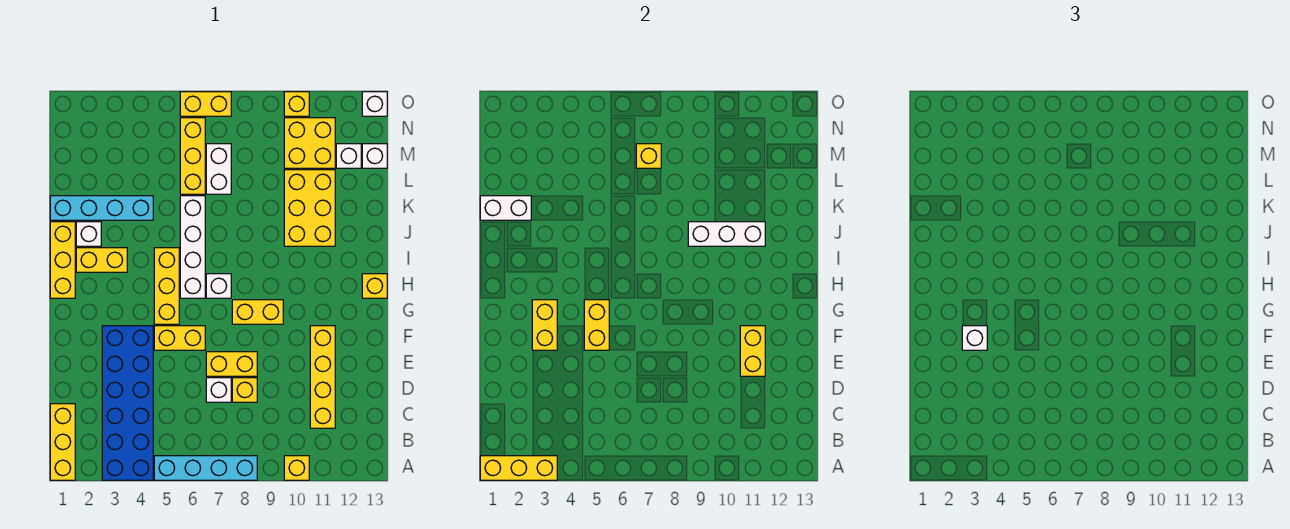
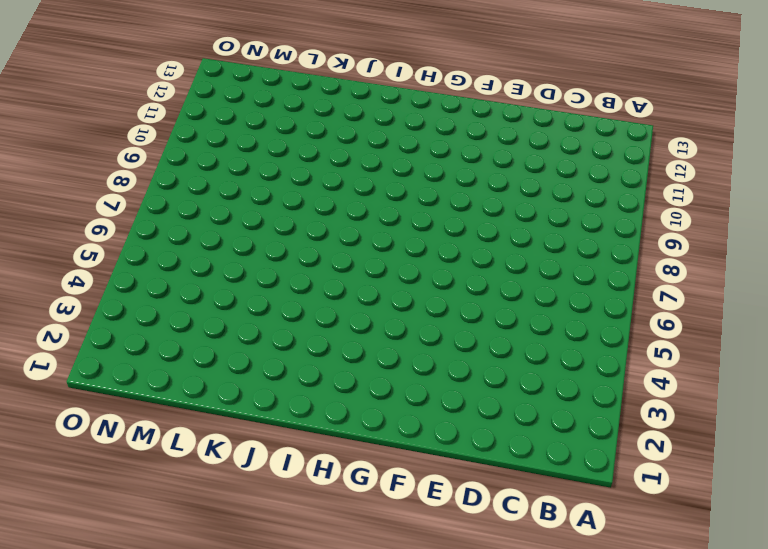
none -> yellow 1x3 brick [50,404,75,480]
none -> blue 2x6 brick [102,326,153,480]
none -> cyan 1x4 brick [154,456,257,480]
none -> yellow 1x1 brick [284,456,309,480]

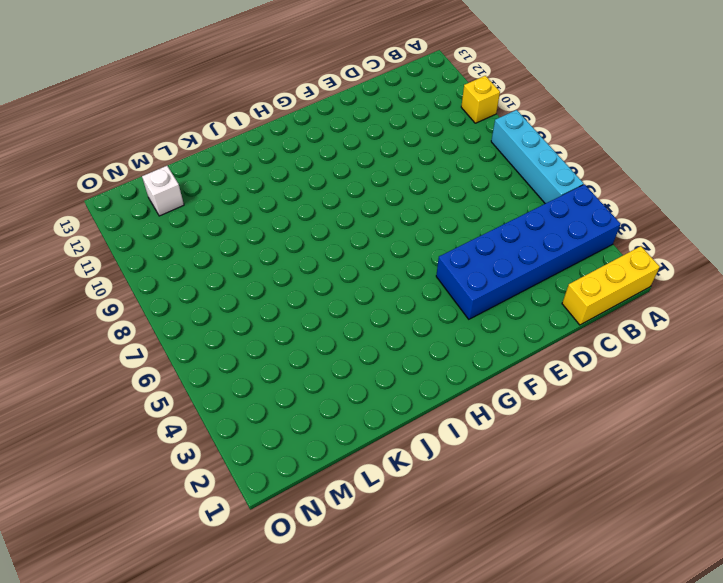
none -> yellow 1x4 brick [310,326,335,428]
none -> white 1x1 brick [206,378,231,402]
none -> yellow 1x1 brick [232,378,257,402]
none -> yellow 1x2 brick [206,352,257,376]

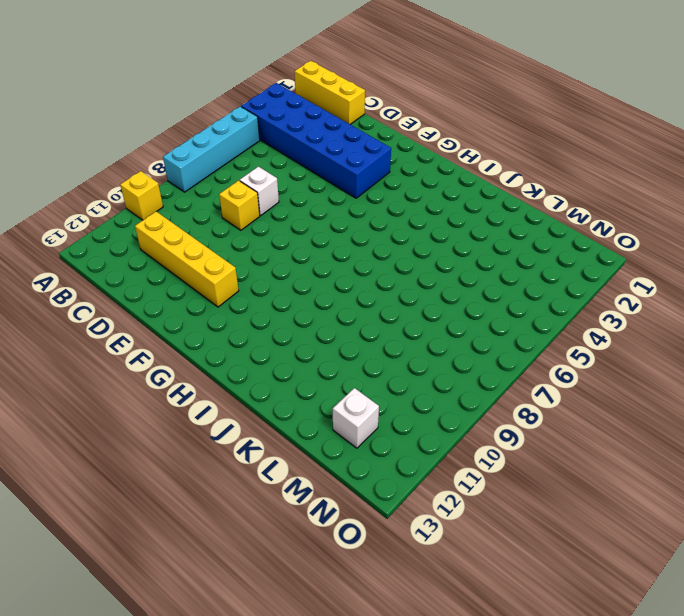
none -> yellow 1x2 brick [206,352,257,376]
none -> yellow 1x2 brick [154,326,205,350]
none -> yellow 1x3 brick [154,248,179,324]
none -> yellow 1x2 brick [232,300,283,324]

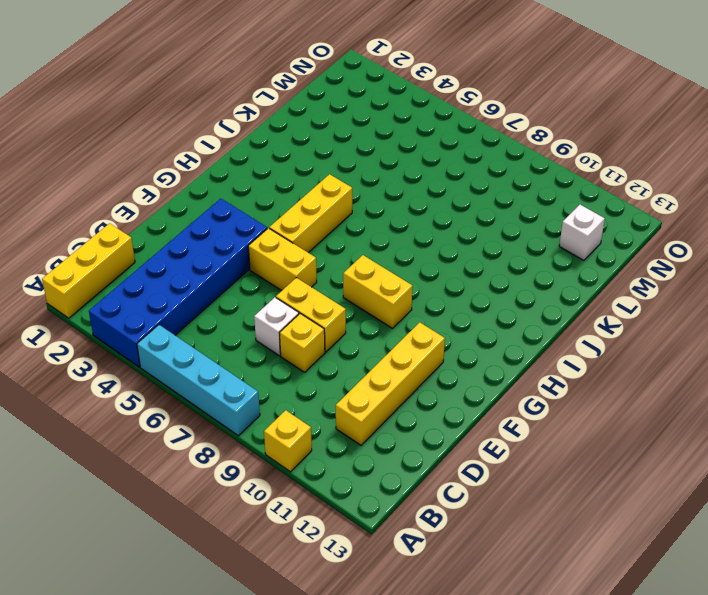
none -> yellow 1x3 brick [50,222,75,298]
none -> white 1x4 brick [180,196,205,298]
none -> white 1x1 brick [206,274,231,298]
none -> yellow 1x1 brick [362,274,387,298]

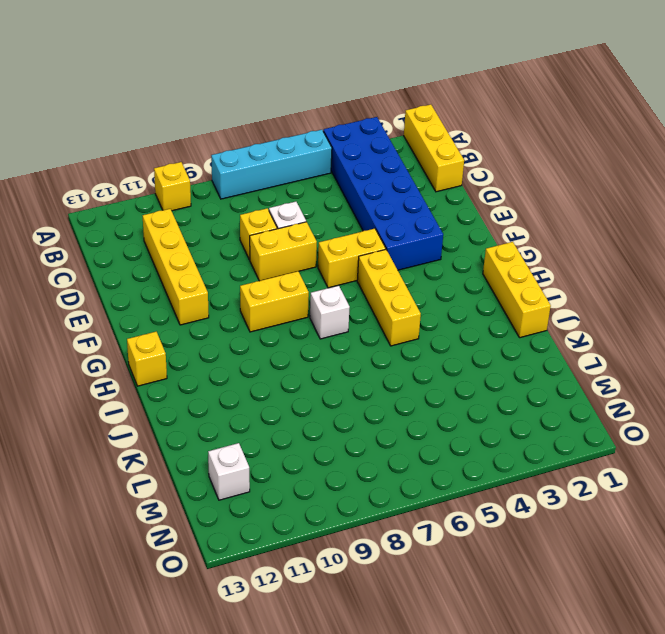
none -> white 1x4 brick [180,196,205,298]
none -> yellow 1x2 brick [76,248,127,272]
none -> white 1x1 brick [76,222,101,246]
none -> yellow 2x3 brick [284,170,335,246]

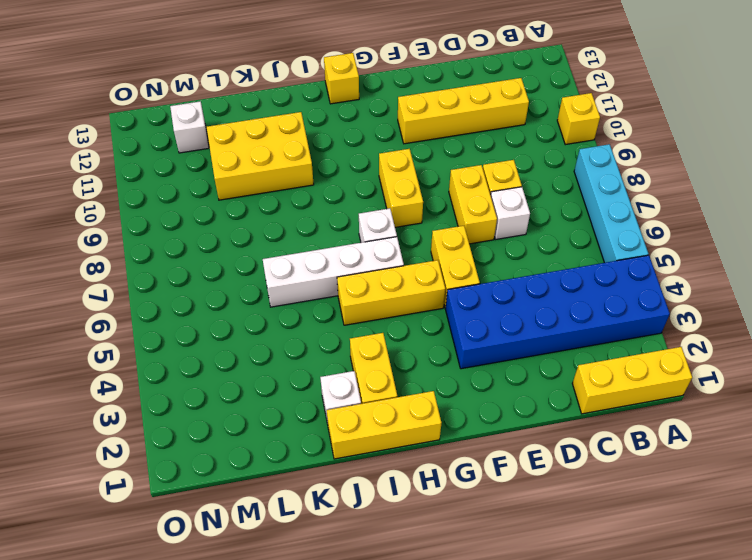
none -> cyan 1x4 brick [50,196,153,220]
none -> yellow 1x3 brick [180,118,205,194]
none -> white 1x2 brick [206,144,231,194]
none -> yellow 2x2 brick [284,118,335,168]

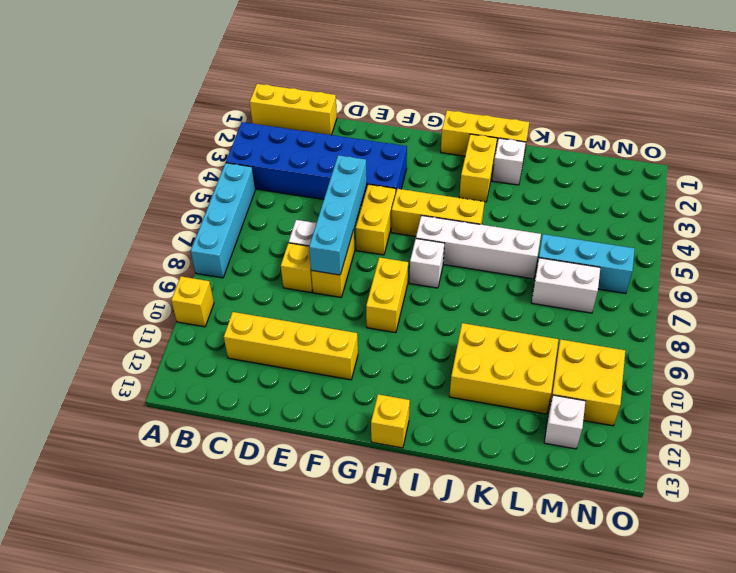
cyan 1x4 brick [309,155,367,275] -> cyan 1x4 brick moved to [50,196,153,220]
cyan 1x3 brick [536,234,635,294] -> yellow 1x3 brick [180,118,205,194]
none -> white 1x1 brick [362,144,387,168]
none -> yellow 1x2 brick [180,92,231,116]
none -> yellow 1x1 brick [284,92,309,116]
none -> white 1x1 brick [362,92,387,116]

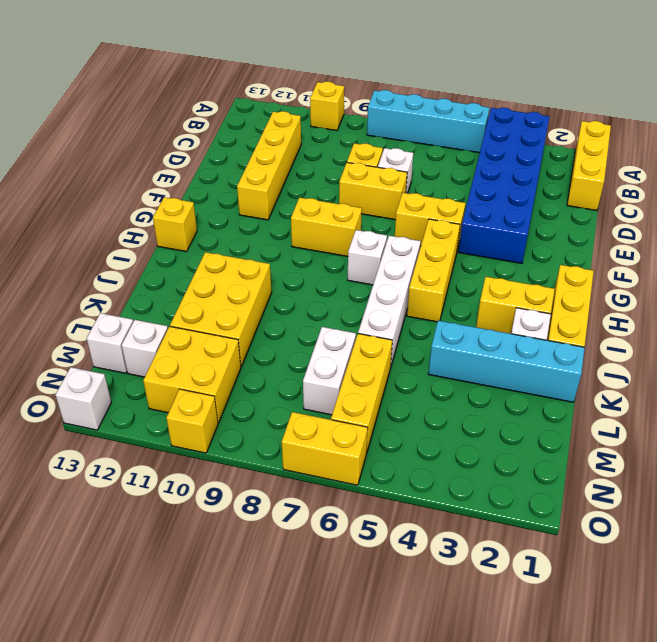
none -> yellow 1x3 brick [480,456,557,480]
none -> yellow 1x2 brick [740,326,765,376]
none -> yellow 1x2 brick [532,300,557,350]
none -> yellow 1x2 brick [584,300,609,350]

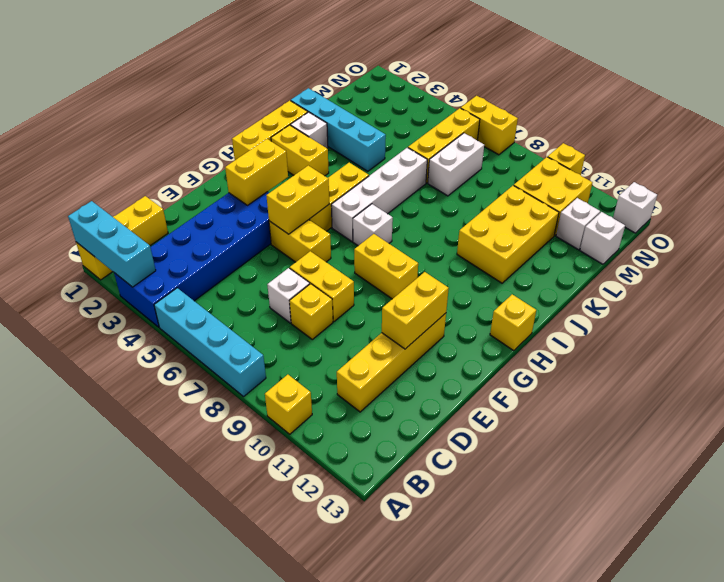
cyan 1x3 brick [68,201,156,287] -> yellow 1x3 brick [480,456,557,480]
none -> white 1x3 brick [688,222,765,246]
none -> white 1x2 brick [480,196,531,220]
none -> yellow 1x1 brick [636,144,661,168]
none -> white 1x1 brick [962,326,987,350]

